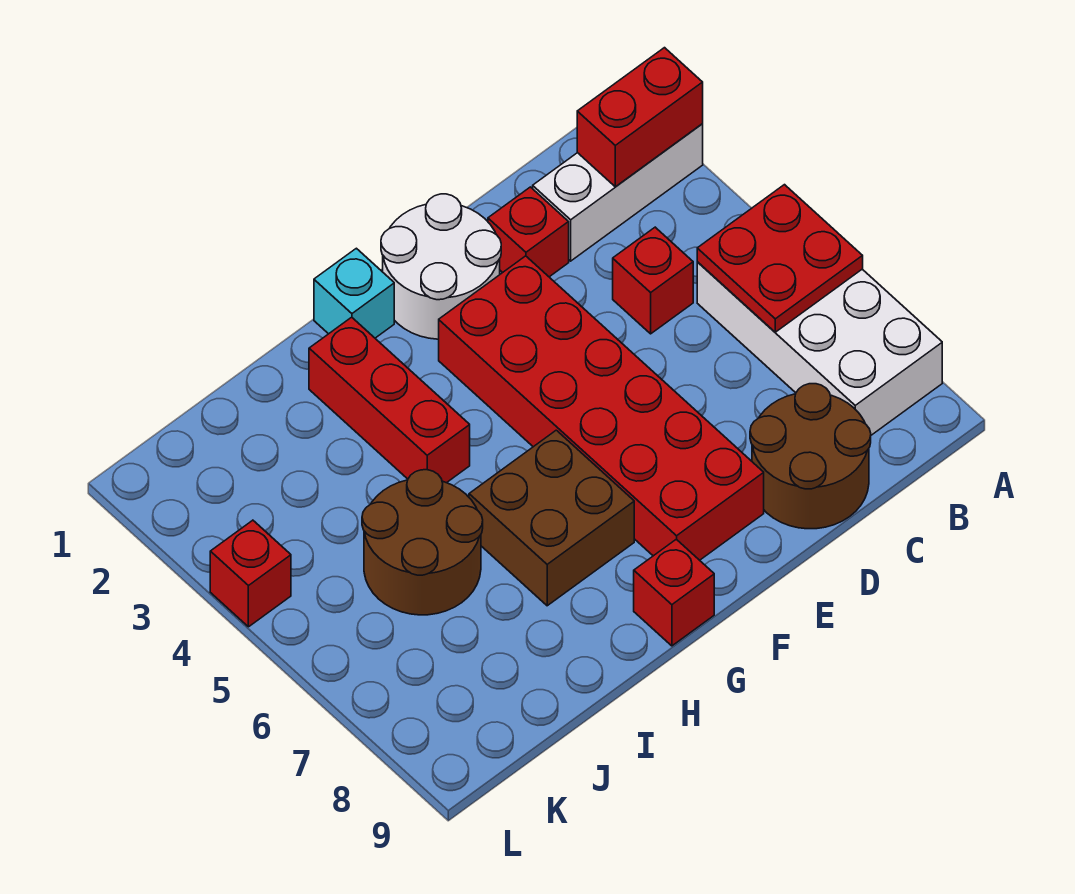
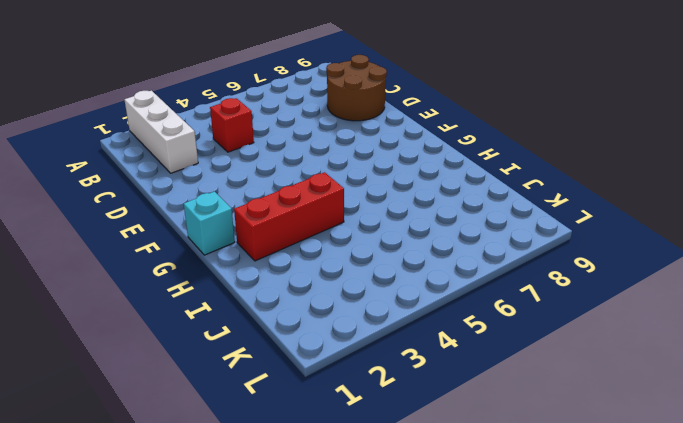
none -> white 2x4 brick [697,262,942,435]
none -> red 1x1 brick [488,187,569,277]
none -> white 2x2 round brick [381,194,501,339]

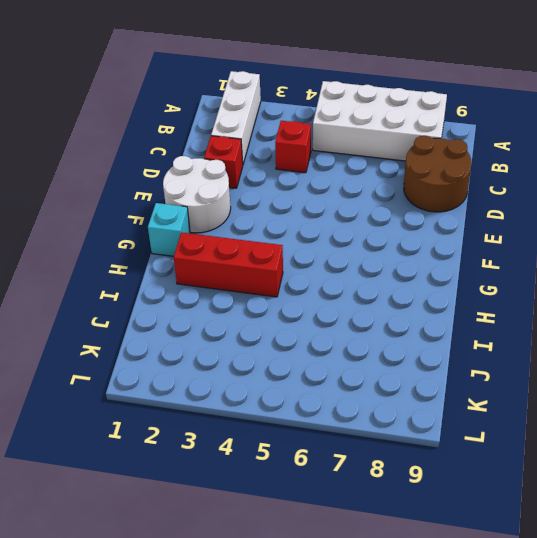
none -> red 2x6 brick [439,256,764,560]
none -> brown 2x2 brick [469,430,634,606]
none -> red 1x1 brick [634,539,714,646]

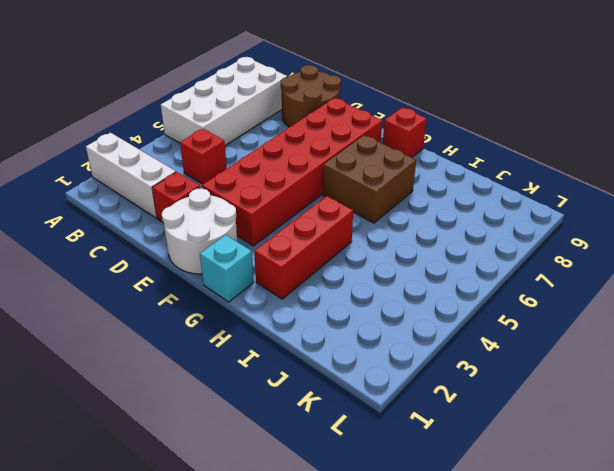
none -> brown 2x2 round brick [362,470,483,615]
none -> red 1x1 brick [210,520,291,627]
none -> red 1x2 brick [577,48,703,187]

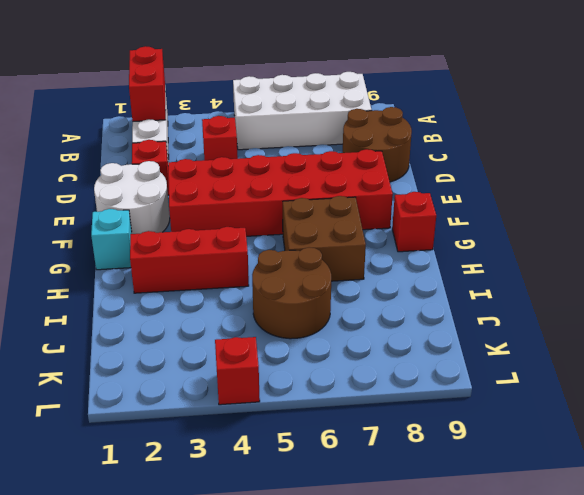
none -> red 2x2 plate [697,185,863,332]

